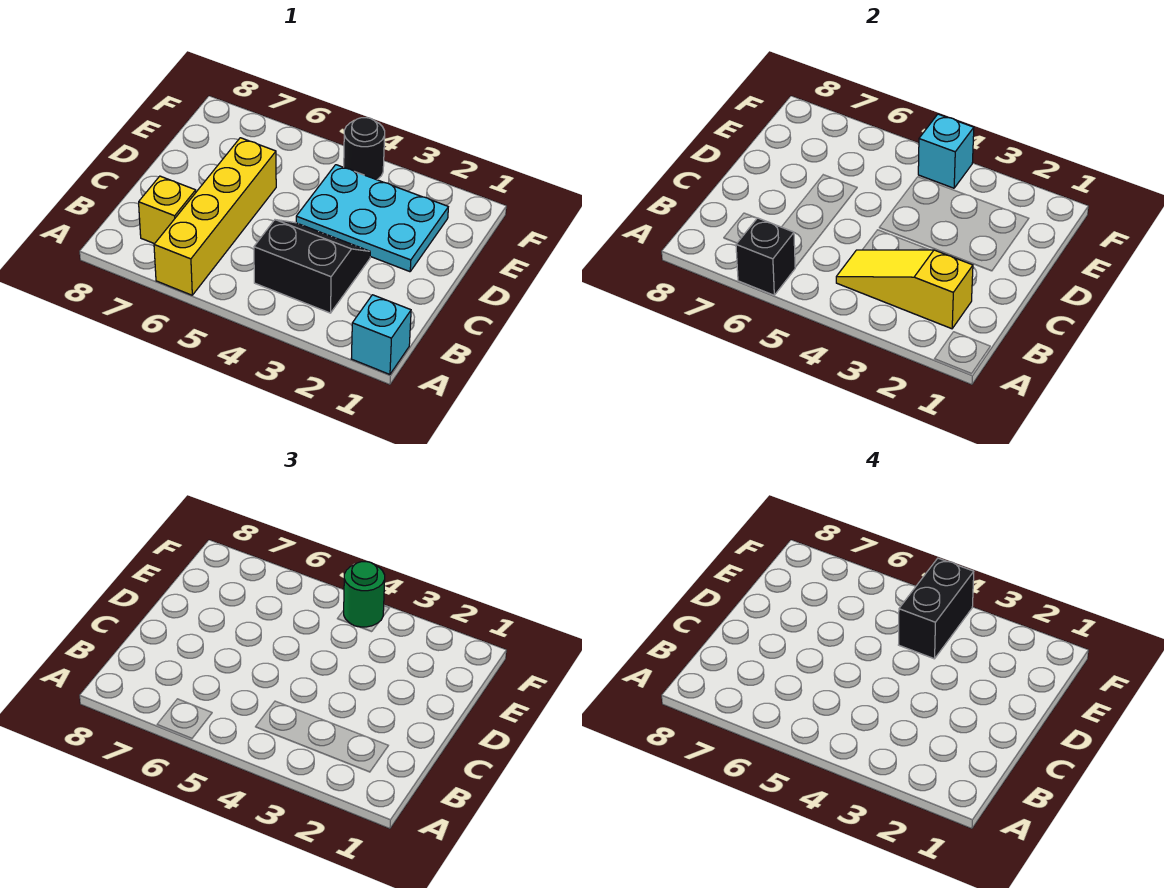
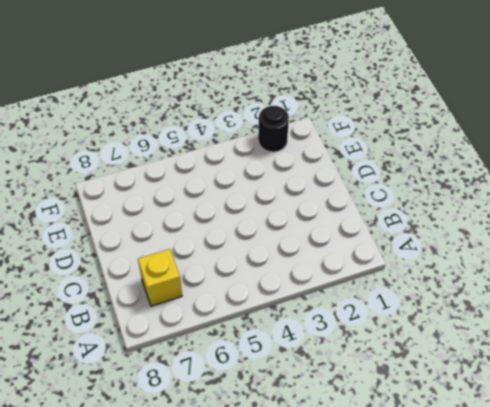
black 1x1 round brick [258,106,289,152] -> black 1x1 round brick moved to [344,118,385,180]
none -> cyan 1x1 brick [351,295,411,374]
none -> yellow 1x4 brick [154,138,276,295]

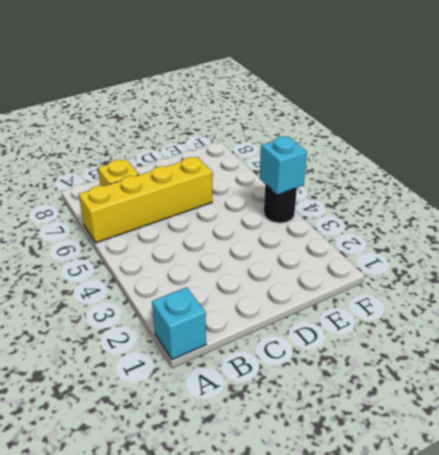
none -> black 2x2 slope [254,220,370,313]
none -> cyan 2x3 plate [296,165,448,272]

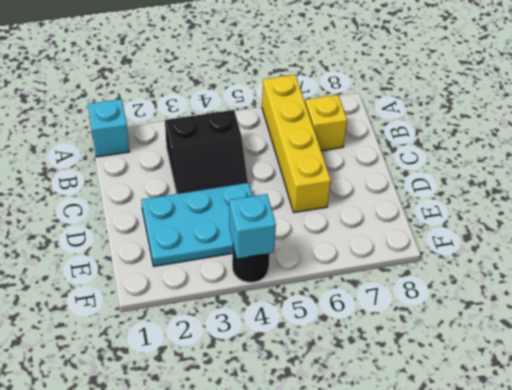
none -> black 1x1 brick [736,218,795,295]
none -> yellow 1x3 slope [836,250,973,329]

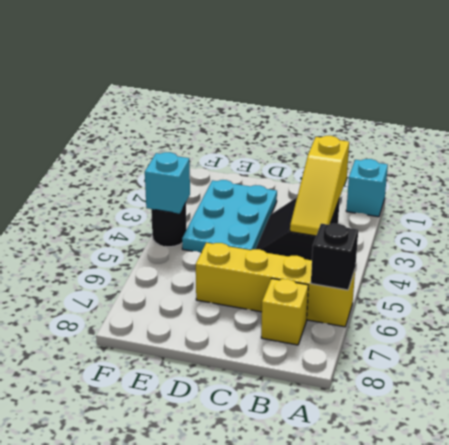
none -> green 1x1 round brick [344,562,385,627]
none -> black 1x2 brick [899,558,974,659]

